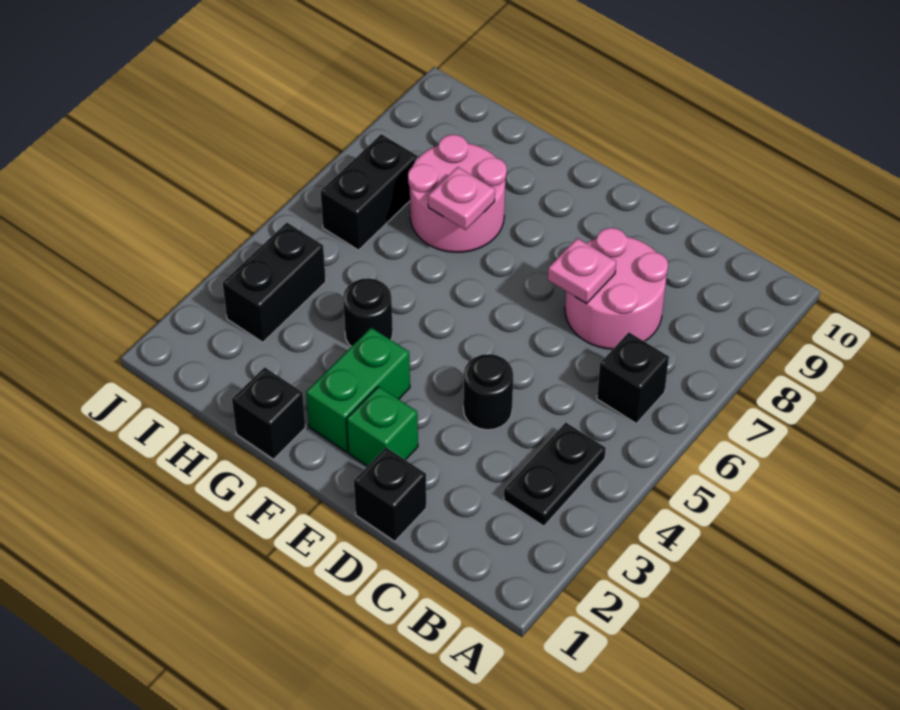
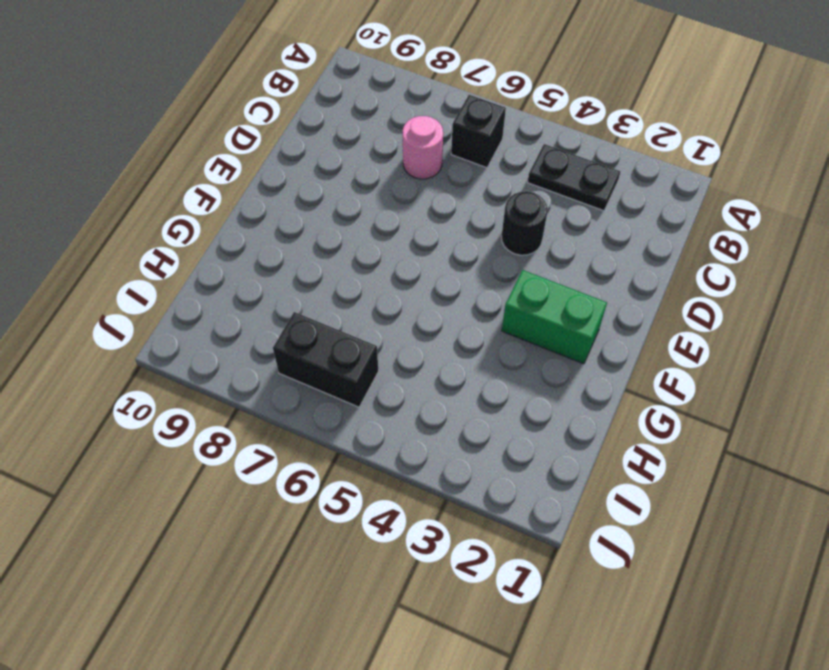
pink 1x1 round brick [403,116,443,179] -> pink 2x2 round brick [565,228,668,349]
none -> black 1x1 brick [354,447,426,541]
none -> green 1x1 brick [347,386,418,466]
none -> black 1x1 brick [232,367,306,459]

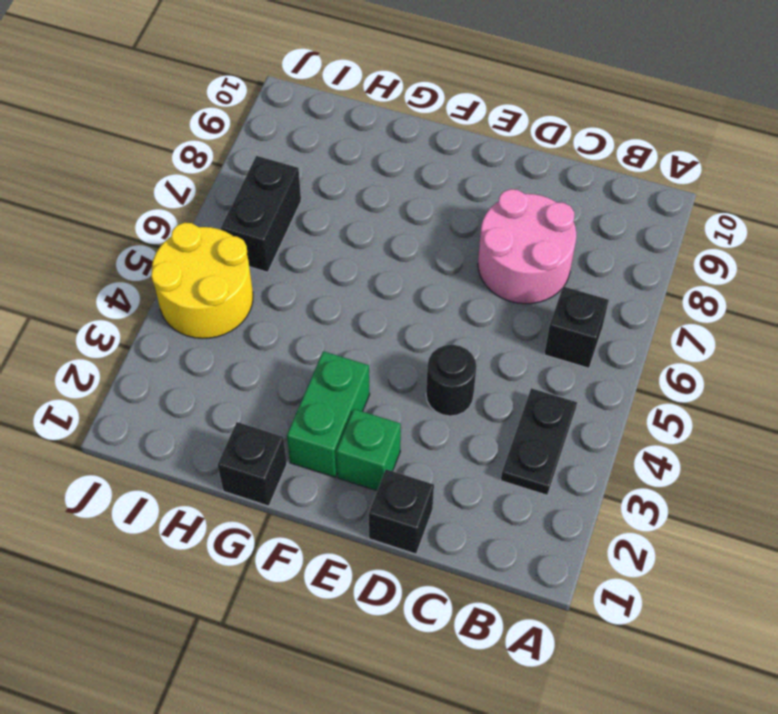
yellow 2x2 round brick [151,223,253,339] -> black 1x2 brick [223,223,326,342]
none -> black 1x1 round brick [343,278,393,347]
none -> pink 2x2 round brick [408,135,507,252]
none -> pink 1x1 plate [548,238,616,304]

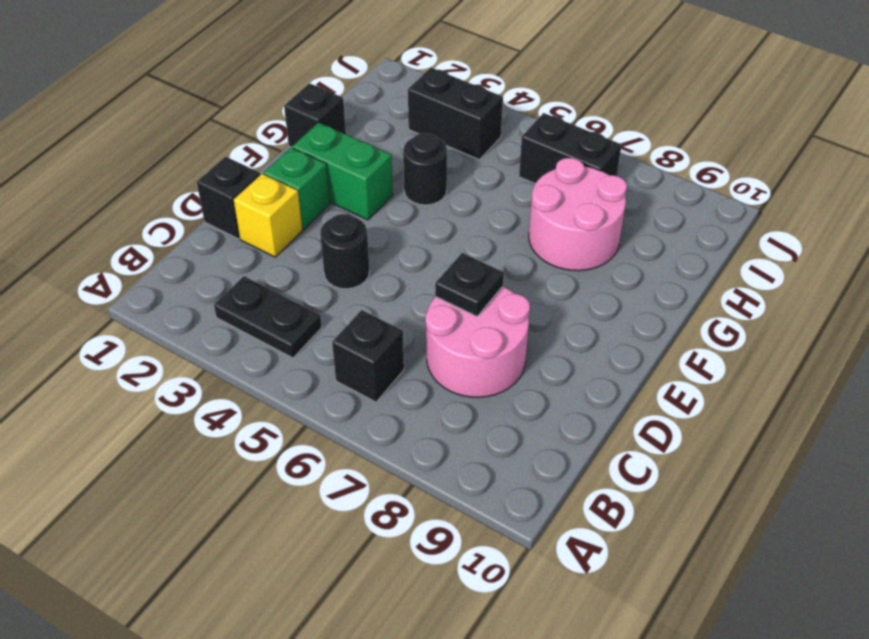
yellow 1x1 brick [234,174,303,257] -> none
black 1x1 plate [435,253,504,316] -> pink 1x1 plate [548,238,616,304]
none -> pink 1x1 plate [428,167,495,230]

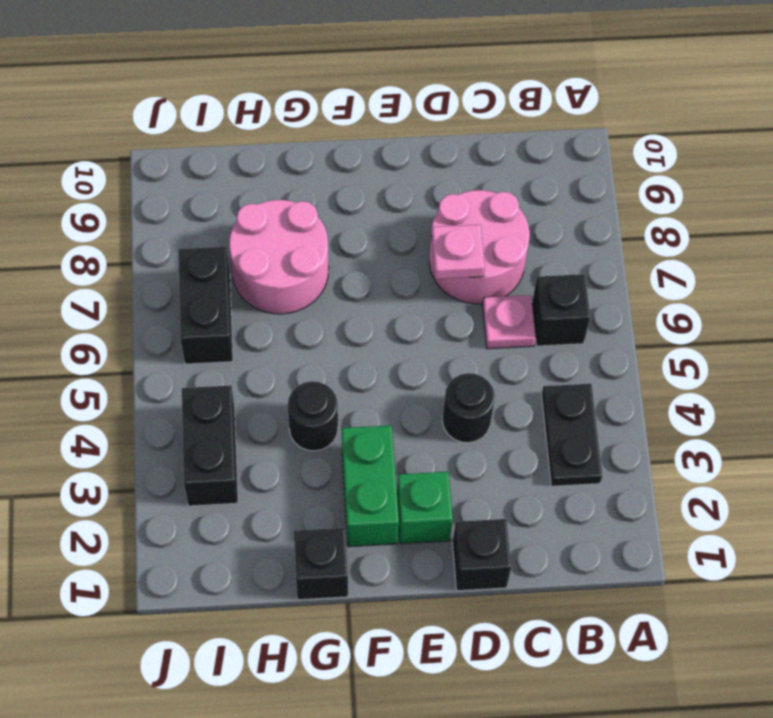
pink 1x1 plate [482,295,536,349] -> pink 1x1 plate moved to [428,167,495,230]

